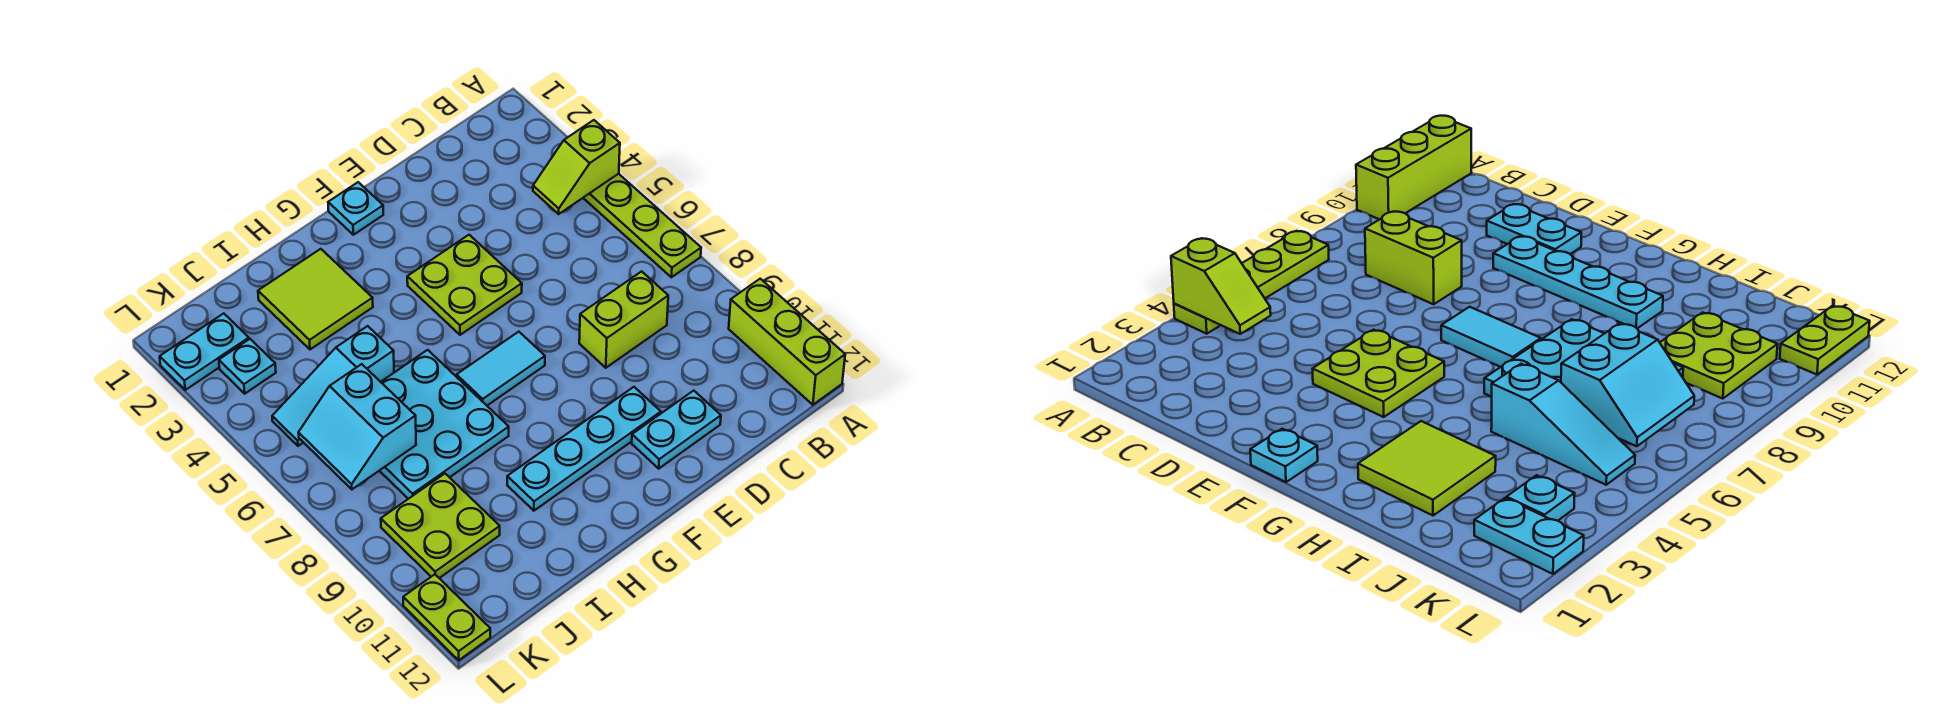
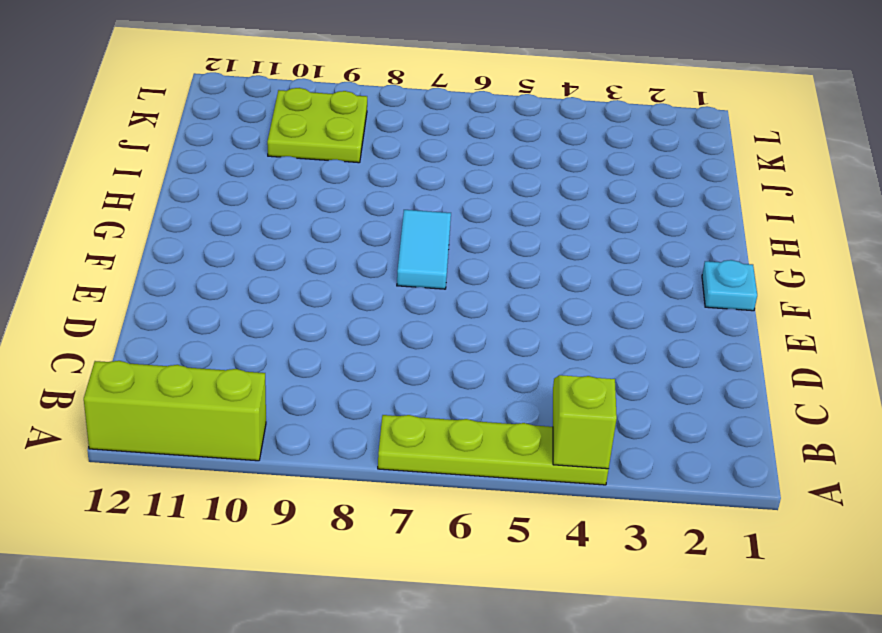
none -> lime 1x2 brick [579,271,668,368]
none -> cyan 1x2 plate [632,391,721,469]
none -> lime 2x2 plate [407,235,522,335]

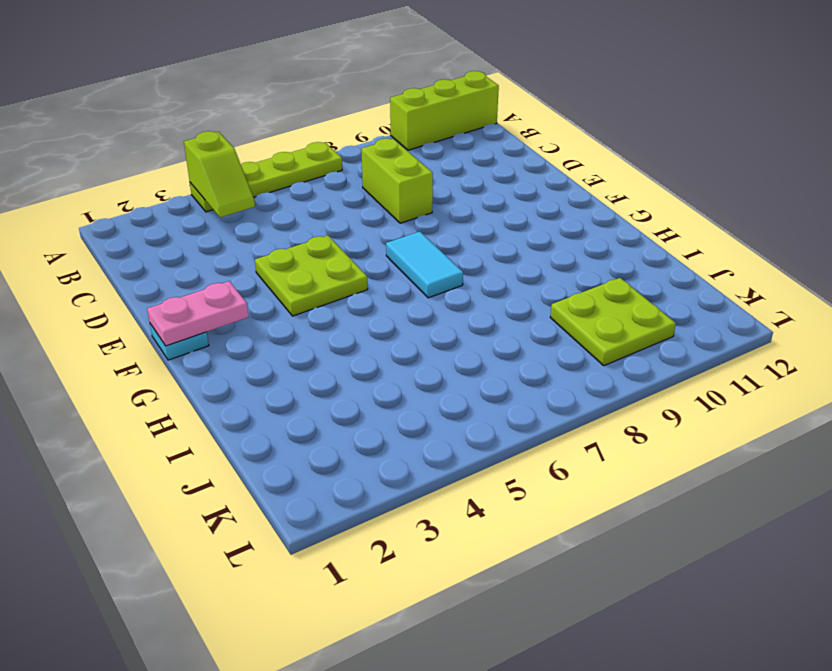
pink 1x2 plate [147,281,249,346] -> none
none -> cyan 1x2 plate [632,391,721,469]
none -> cyan 1x4 plate [507,387,661,511]
none -> lime 2x2 tile [258,249,373,349]

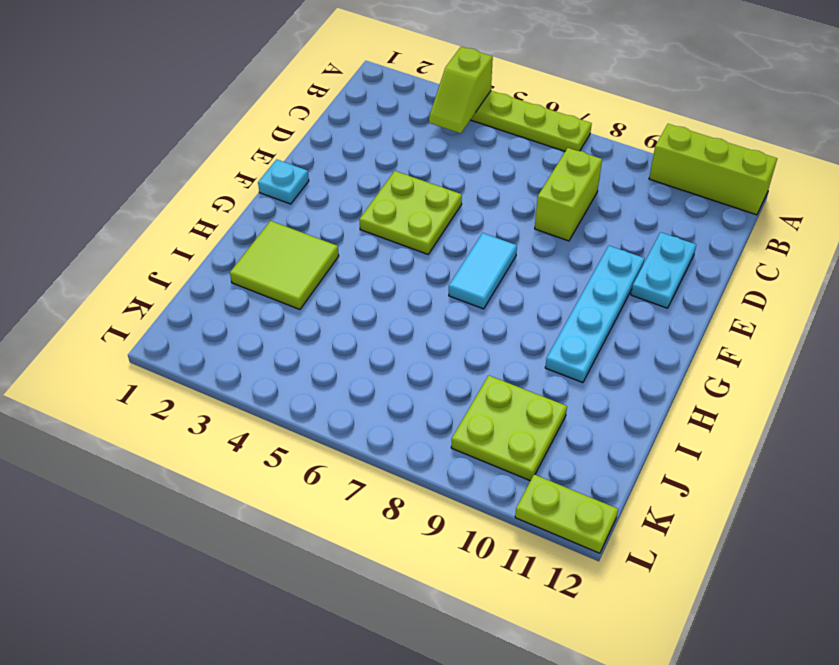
none -> cyan 3x3 plate [380,350,509,499]
none -> cyan 1x3 slope [272,326,394,446]
none -> cyan 1x2 plate [160,313,249,390]

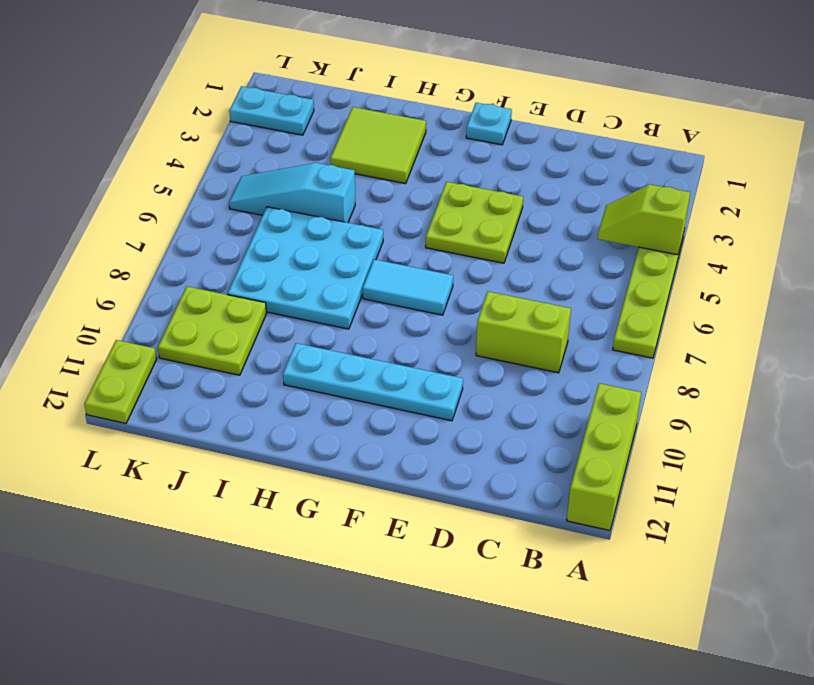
none -> cyan 1x2 plate [632,391,721,469]
none -> cyan 1x1 plate [219,339,276,394]
none -> cyan 2x2 slope [298,364,416,489]

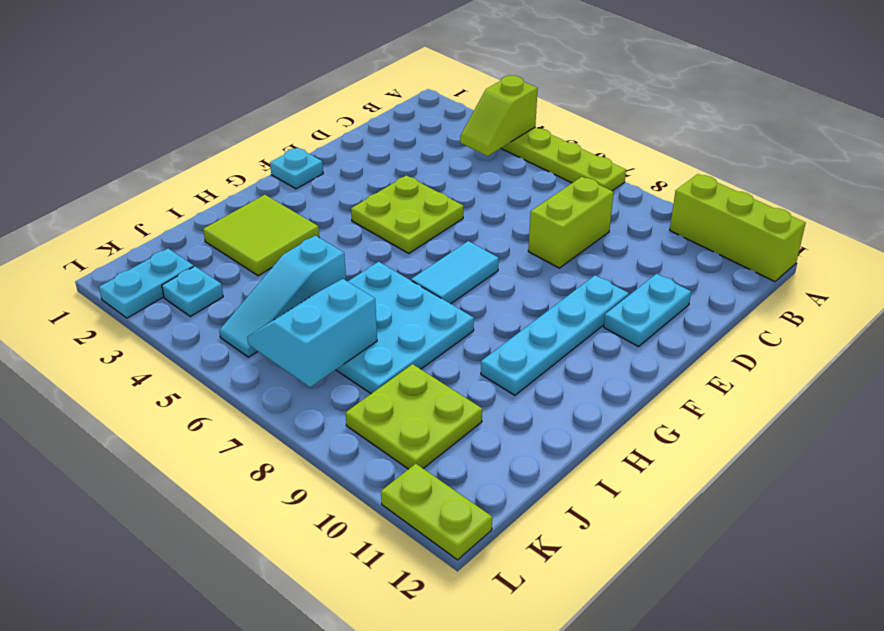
cyan 2x2 slope [247,279,377,387] -> cyan 2x2 slope turned to [298,364,416,489]

